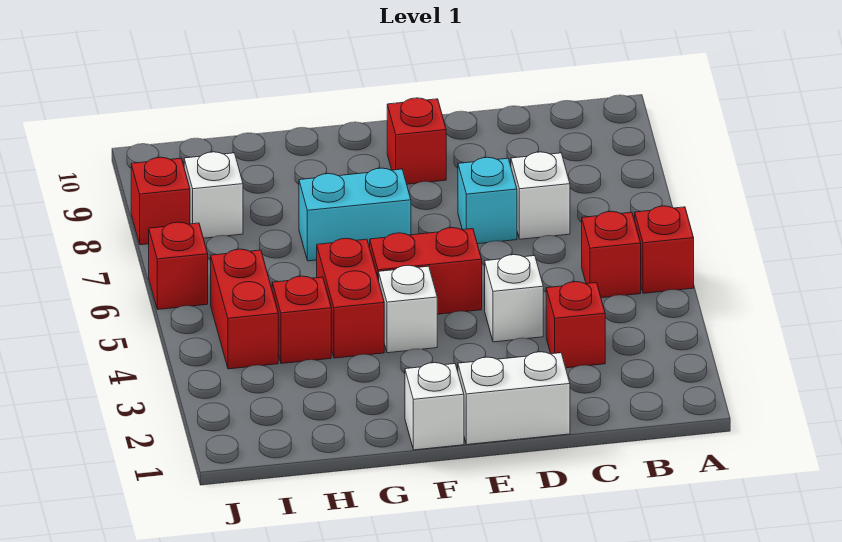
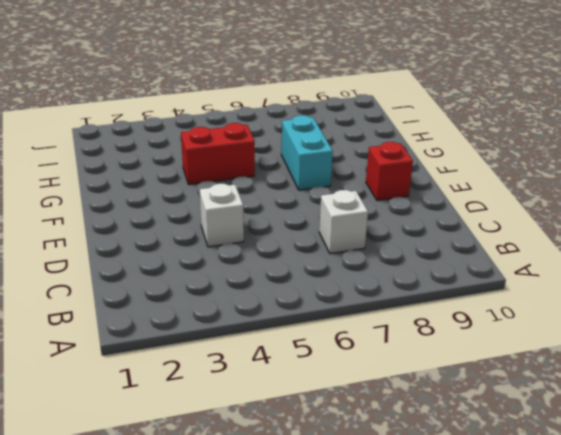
none -> red 1x1 brick [635,206,694,293]
none -> red 1x1 brick [582,211,641,298]
none -> red 1x1 brick [546,282,605,368]

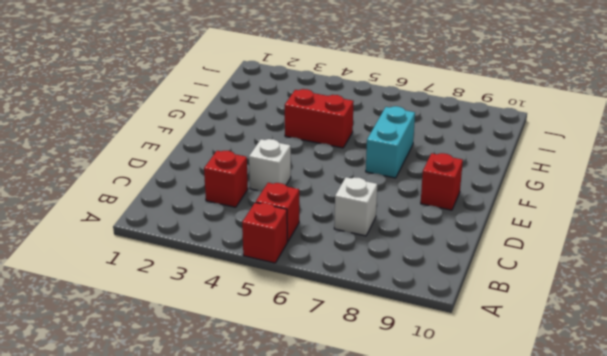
none -> white 1x2 brick [458,352,570,445]
none -> cyan 1x1 brick [458,157,517,244]
none -> red 1x2 brick [370,228,482,314]

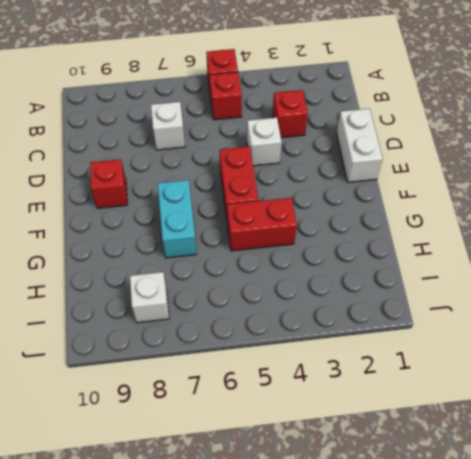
none -> cyan 1x1 brick [458,157,517,244]
none -> white 1x1 brick [405,363,464,450]
none -> white 1x1 brick [379,265,437,353]

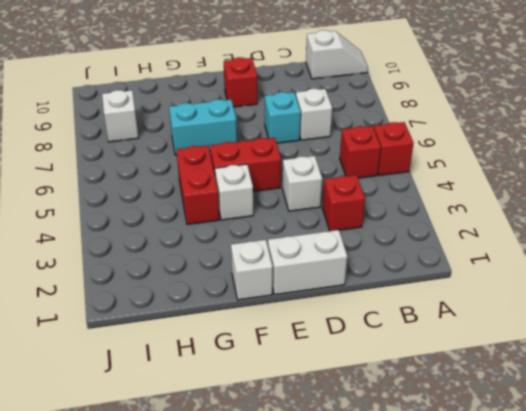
white 1x2 slope [306,30,368,79] -> none
none -> red 1x1 brick [272,276,331,364]
none -> red 1x2 brick [211,249,278,369]
none -> red 1x1 brick [149,222,208,310]

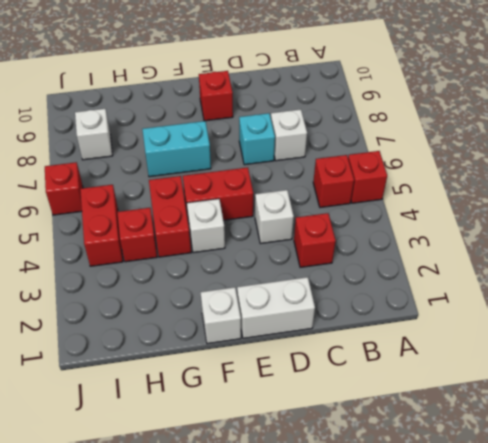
none -> red 1x1 brick [131,157,190,245]

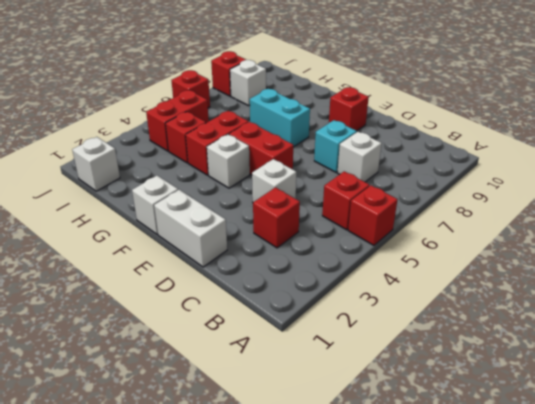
white 1x1 brick [72,137,120,191] -> none

